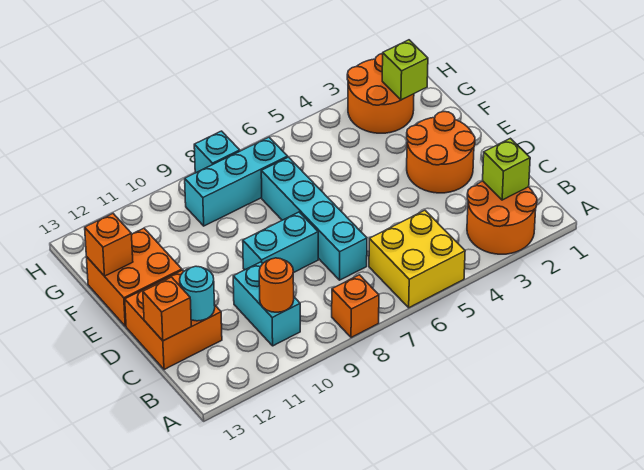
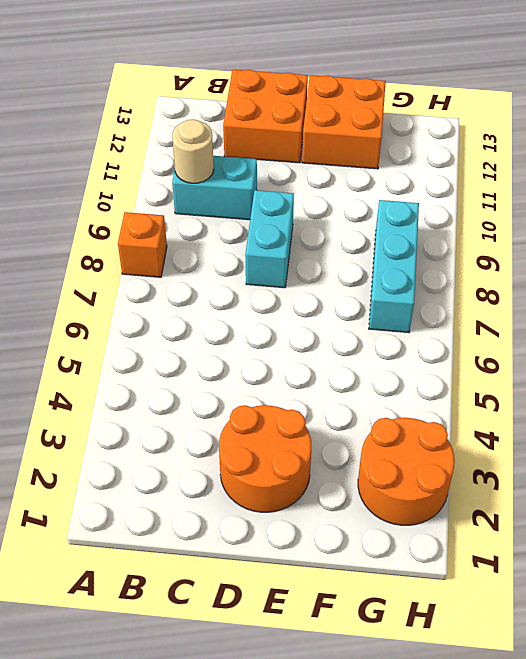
tan 1x1 round brick [172,119,214,183] -> orange 1x1 round brick [259,258,294,312]
none -> orange 2x2 round brick [467,181,537,254]
none -> yellow 2x2 brick [369,210,465,308]
none -> cyan 1x4 brick [261,157,367,280]

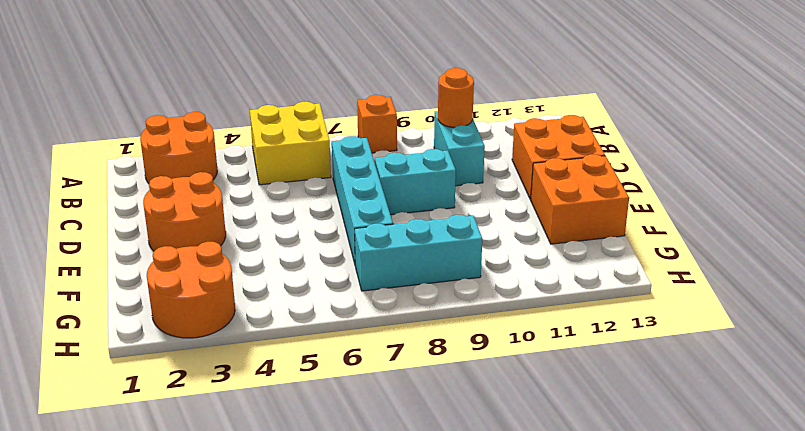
none -> cyan 1x1 brick [194,131,240,173]
none -> lime 1x1 brick [483,138,530,200]
none -> cyan 1x1 round brick [180,266,215,321]

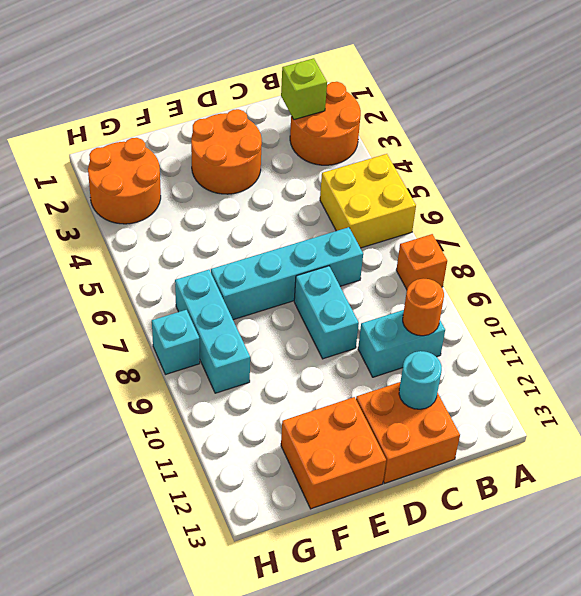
none -> orange 1x1 brick [143,277,191,341]
none -> orange 1x1 brick [85,214,133,276]
none -> lime 1x1 brick [382,40,428,100]

